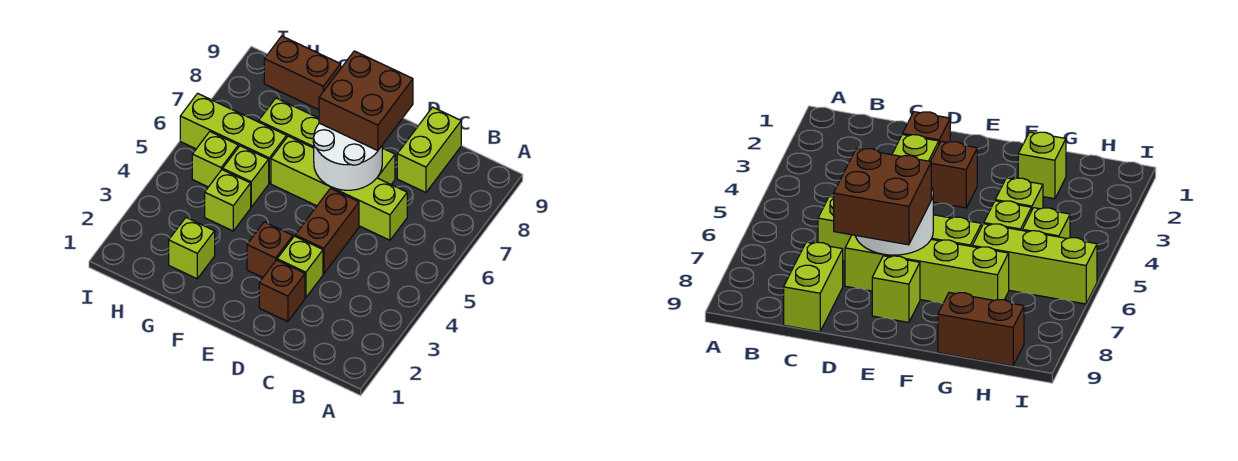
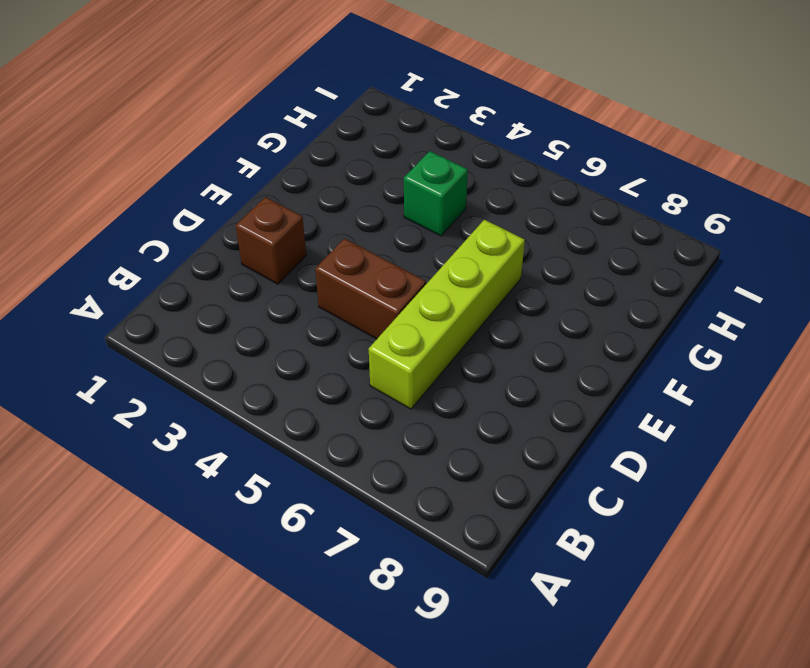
green 1x1 brick [404,151,468,236] -> lime 1x1 brick [205,170,251,231]
none -> lime 1x2 brick [397,107,461,192]
none -> lime 1x1 brick [277,236,323,298]
none -> lime 1x4 brick [259,98,395,184]

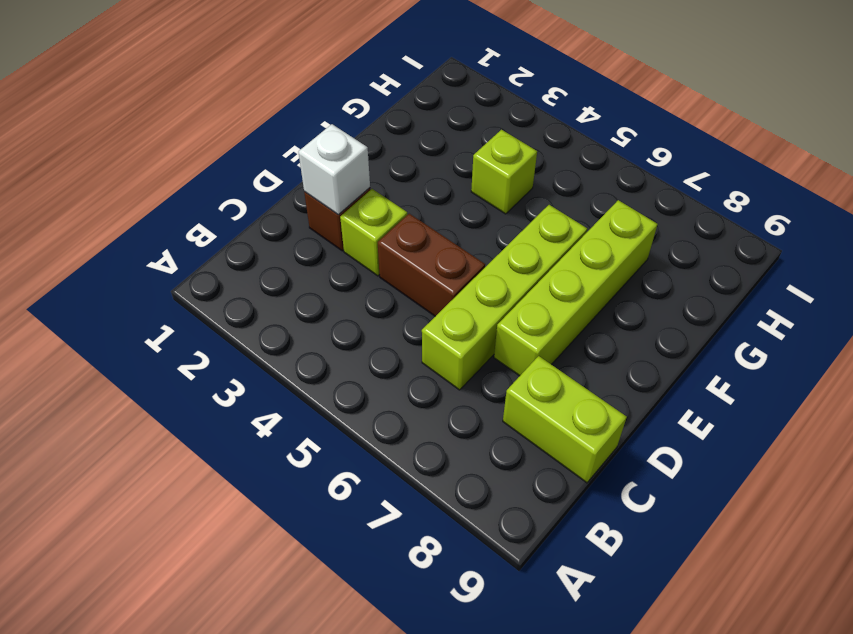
white 1x1 brick [298,124,370,214] -> none
none -> brown 1x1 brick [247,222,293,277]
none -> lime 1x1 brick [872,256,920,323]
none -> lime 1x1 brick [169,218,215,279]

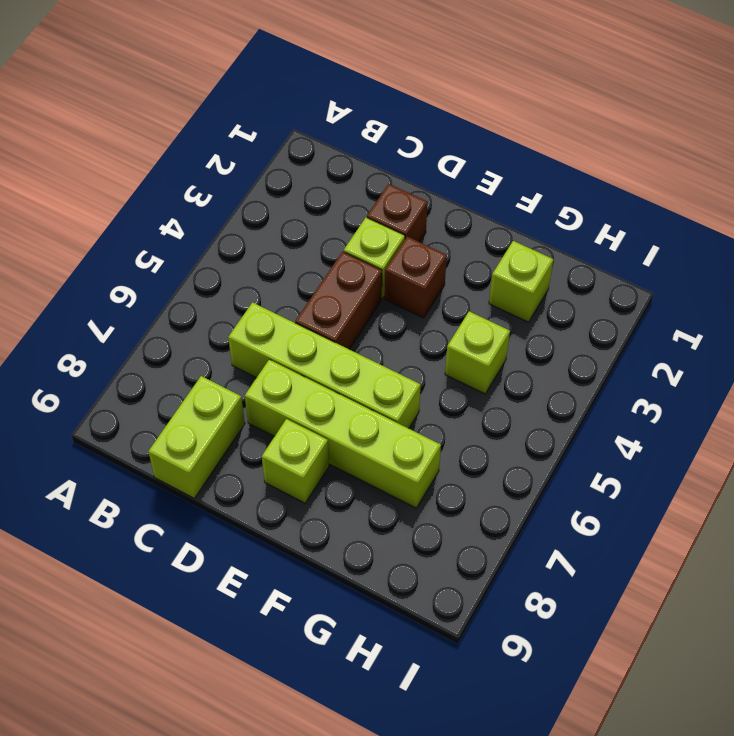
none -> lime 1x1 brick [223,146,269,207]
none -> lime 1x3 brick [180,93,287,183]
none -> brown 1x2 brick [264,36,341,110]

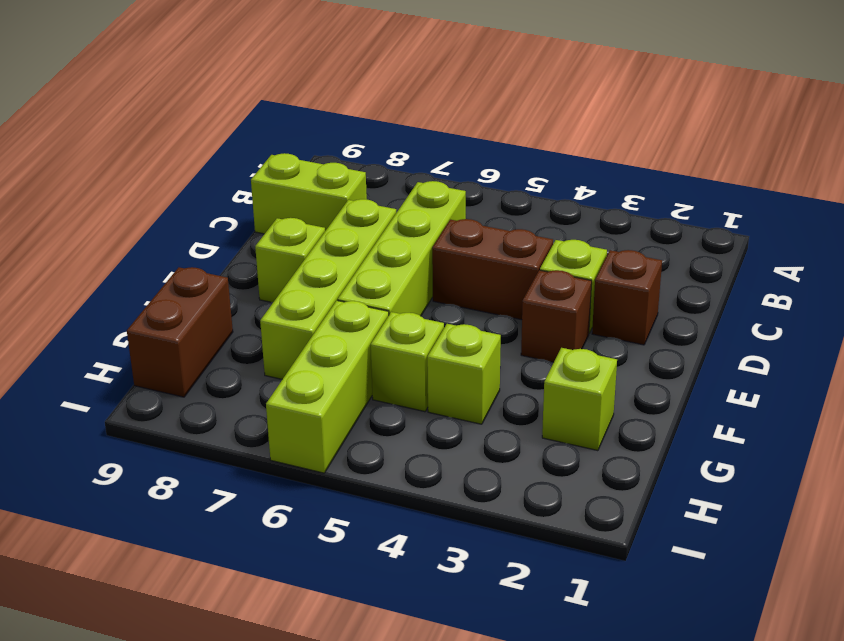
none -> lime 1x1 brick [192,132,238,187]
none -> white 2x2 round brick [313,123,382,190]
none -> brown 2x2 brick [319,51,413,151]

